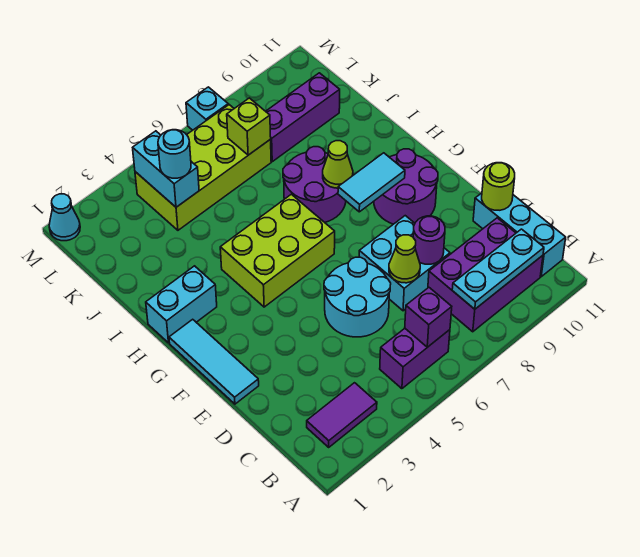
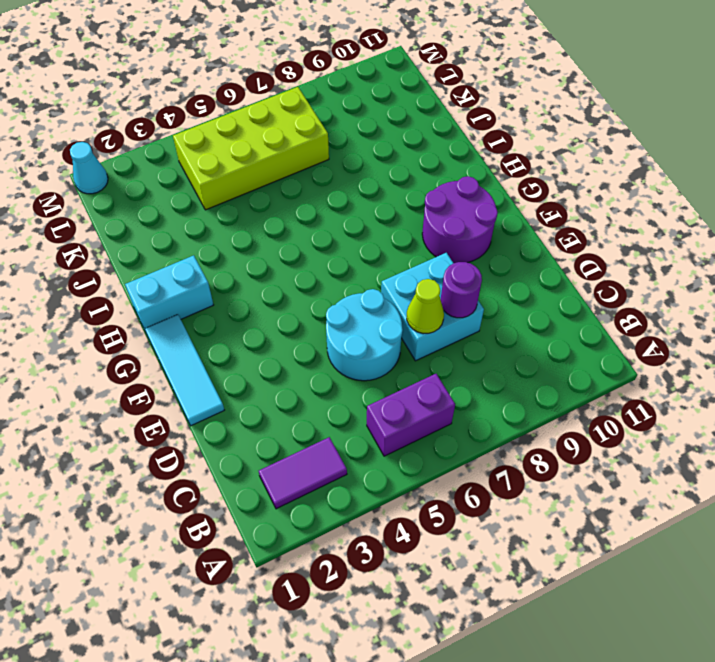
none -> purple 2x3 brick [428,218,543,332]
none -> cyan 1x3 brick [473,193,566,277]
none -> lime 2x3 brick [220,194,335,307]

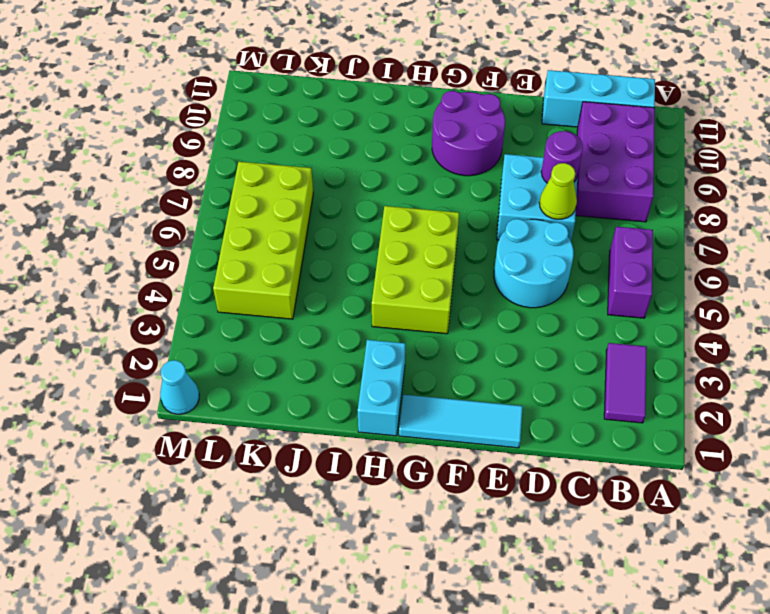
none -> purple 2x2 round brick [283,147,346,222]
none -> purple 1x3 brick [266,73,340,162]
none -> cyan 1x1 brick [186,87,228,130]

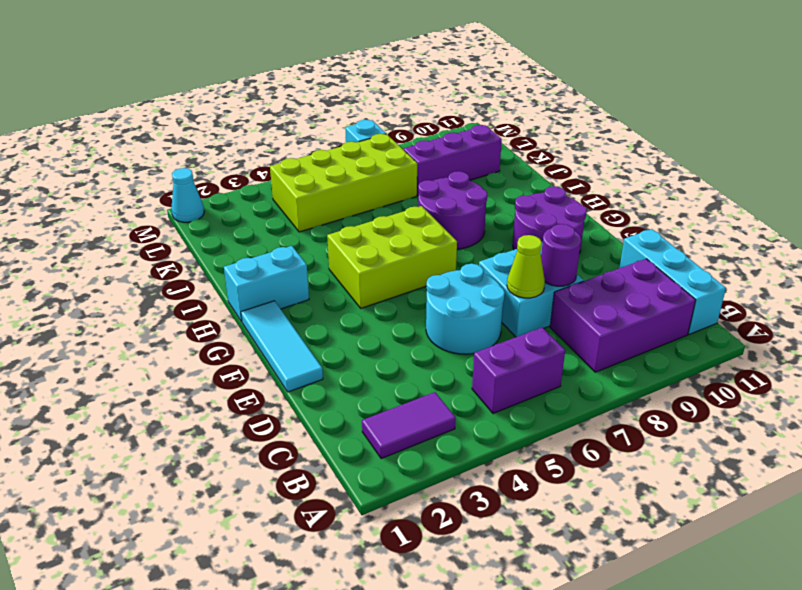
none -> purple 1x1 brick [405,288,452,347]
none -> cyan 1x3 plate [452,229,544,309]
none -> lime 1x1 round brick [482,163,515,210]

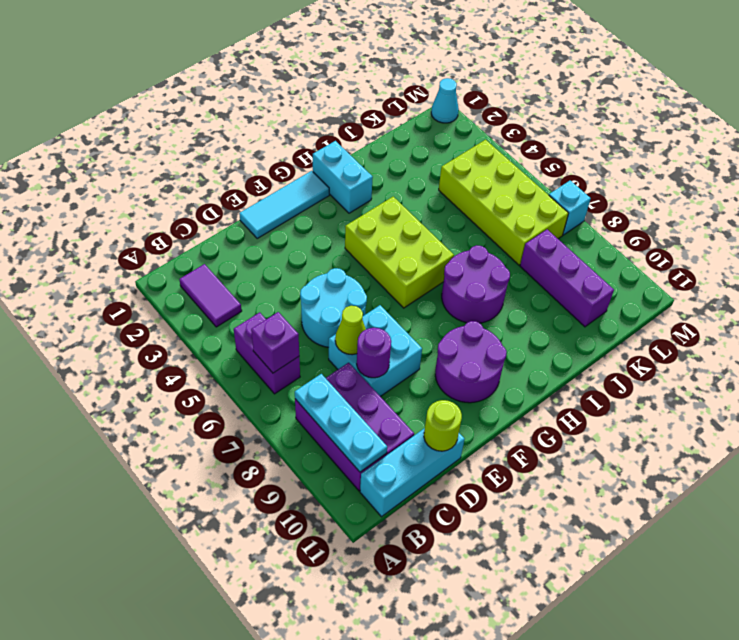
none -> cyan 1x2 tile [338,153,405,212]
none -> lime 1x1 cone [323,141,353,188]
none -> cyan 1x2 brick [133,131,199,207]

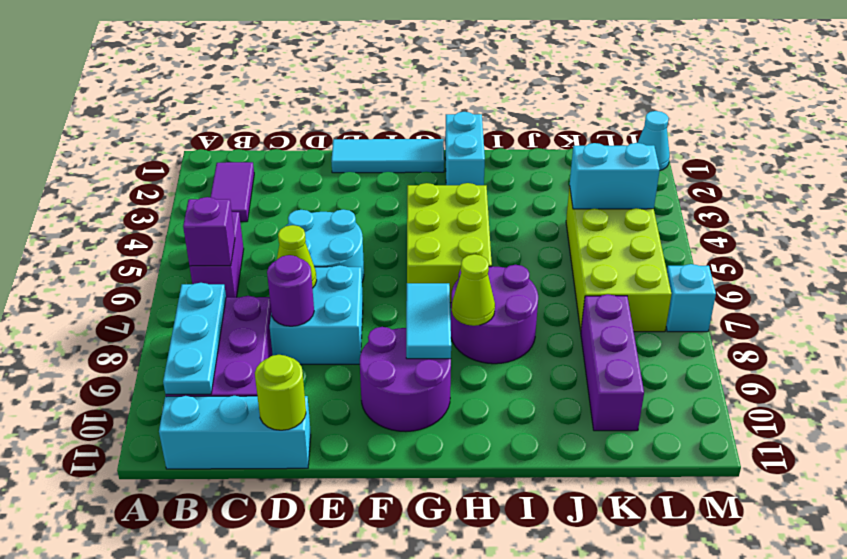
none -> lime 1x1 brick [227,98,271,155]
none -> cyan 1x1 round brick [158,130,191,178]

